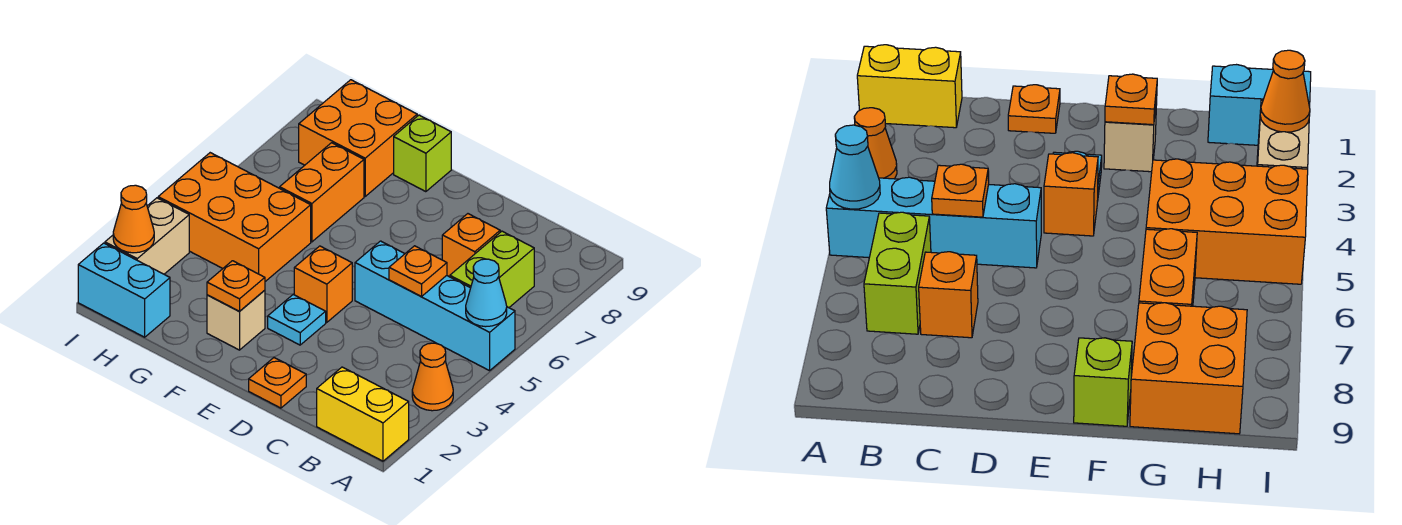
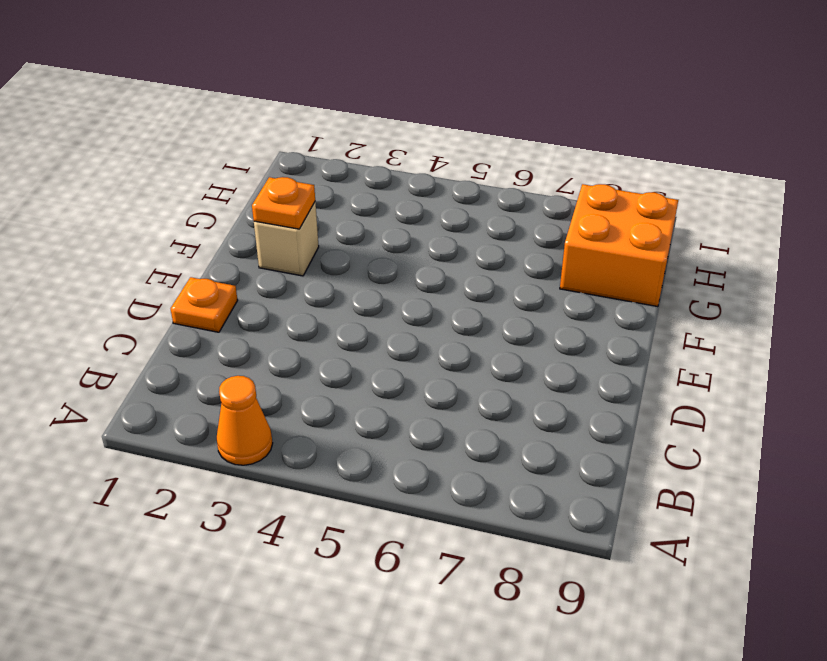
none -> yellow 1x2 brick [317,367,409,461]
none -> cyan 1x4 brick [355,241,515,371]
none -> lime 1x2 brick [450,231,534,308]

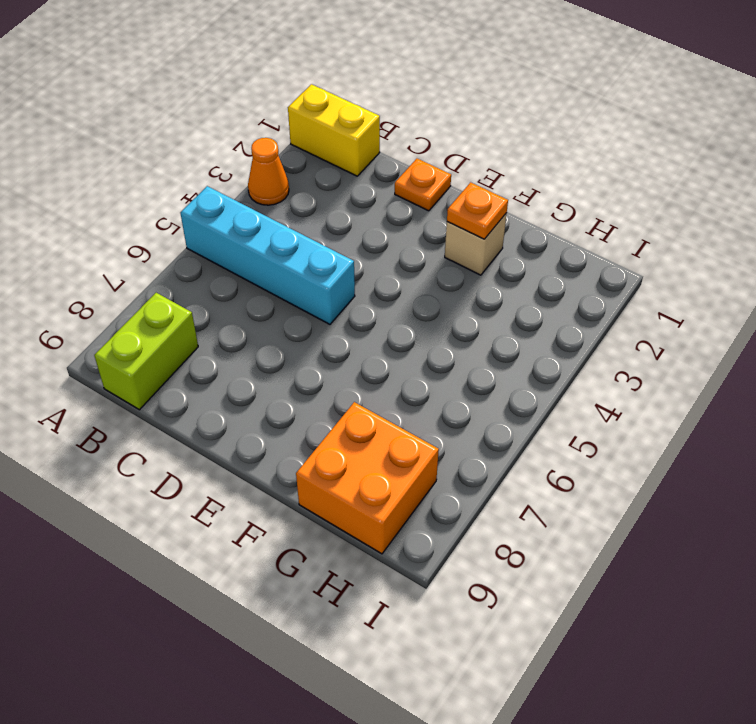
lime 1x2 brick [94,293,198,410] -> lime 1x2 brick moved to [450,231,534,308]
none -> orange 1x1 brick [442,214,500,277]
none -> cyan 1x1 plate [268,295,326,345]
none -> orange 1x1 brick [294,246,352,323]

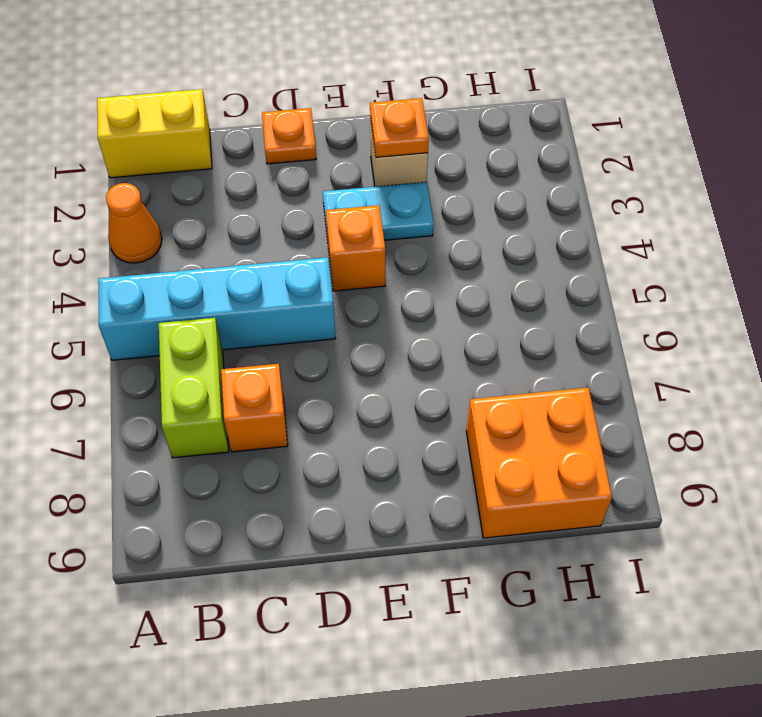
cyan 1x2 plate [323,182,434,240] -> cyan 1x1 plate [268,295,326,345]
none -> lime 1x1 brick [394,115,451,192]
none -> orange 2x3 brick [158,153,311,282]
none -> orange 1x2 brick [280,143,364,242]

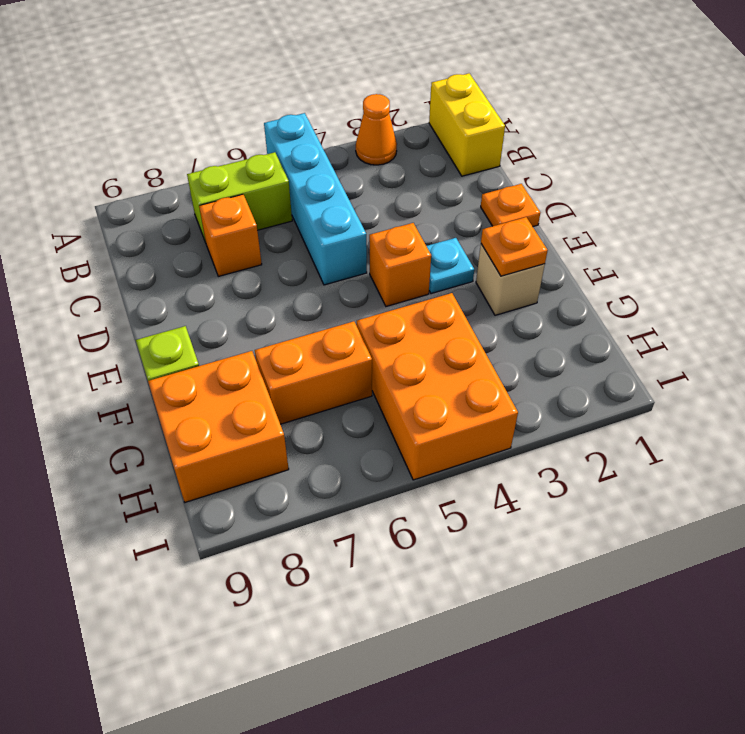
none -> cyan 1x2 brick [78,243,170,337]
none -> tan 1x2 brick [105,198,189,274]
none -> cyan 1x1 cone [466,259,507,327]

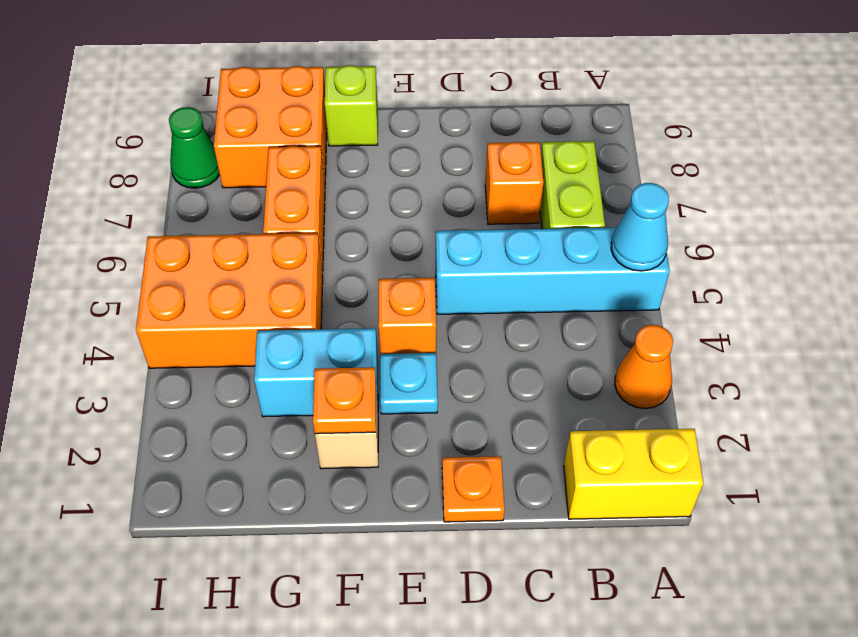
cyan 1x2 brick [254,328,378,417] -> cyan 1x2 brick moved to [78,243,170,337]
green 1x1 cone [169,107,220,188] -> none
none -> tan 1x2 brick [105,198,189,274]
none -> orange 1x1 plate [389,246,447,296]
none -> orange 1x1 cone [113,185,154,253]

